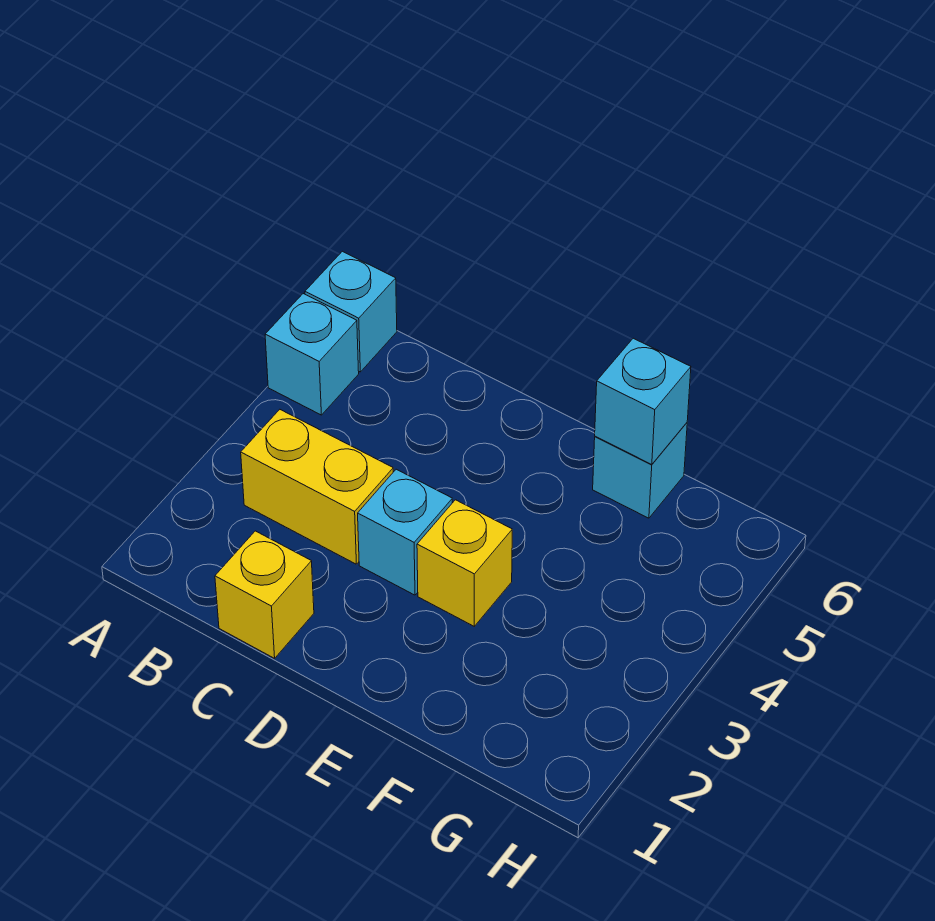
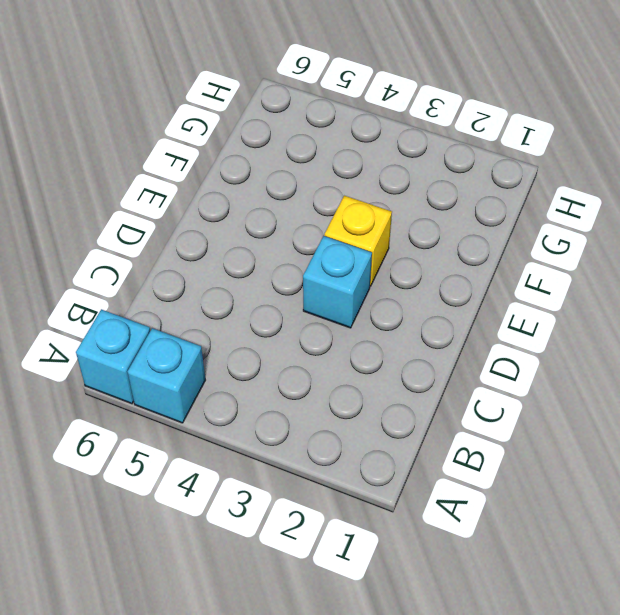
none -> yellow 1x2 brick [241,410,393,564]
none -> yellow 1x1 brick [215,531,314,658]

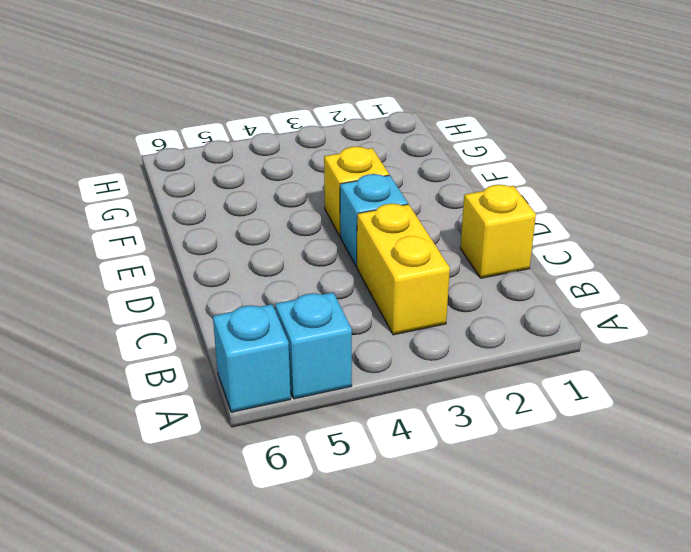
none -> cyan 1x1 brick [593,423,687,518]
none -> cyan 1x1 brick [595,338,691,465]

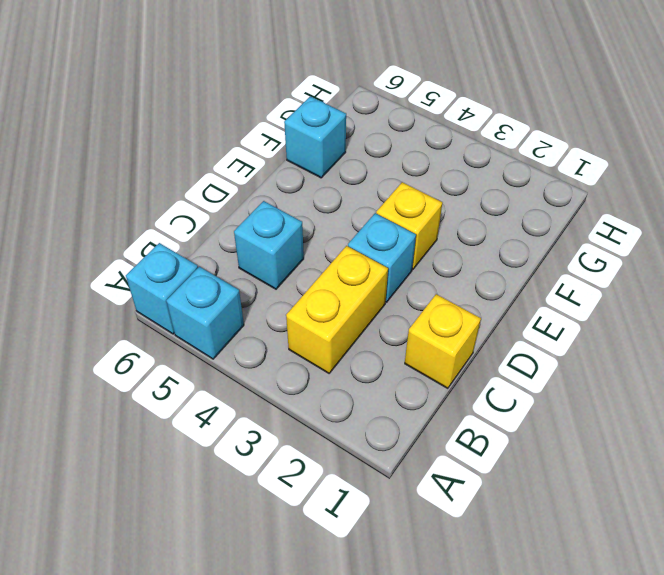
cyan 1x1 brick [234,201,304,289] -> cyan 1x1 brick moved to [595,338,691,465]

